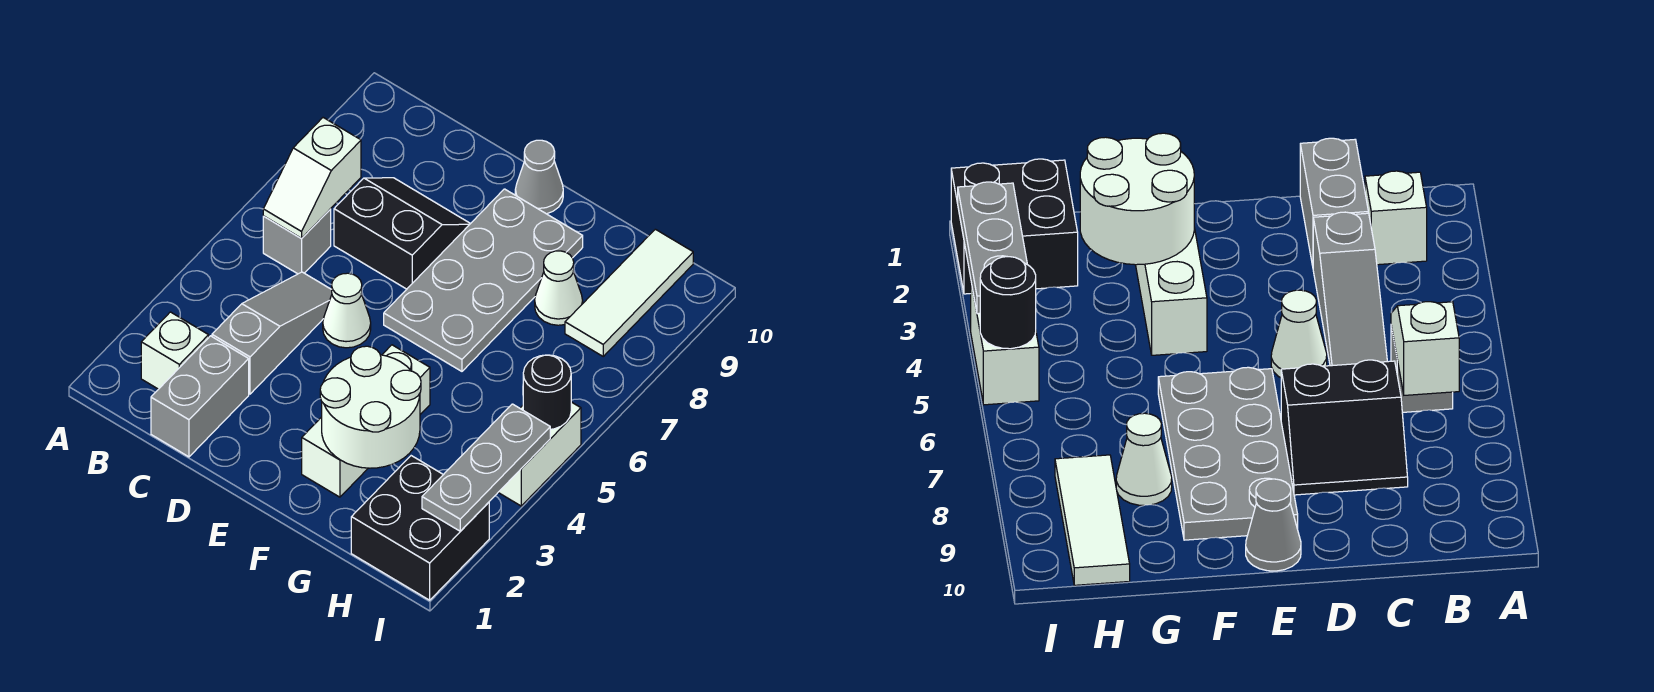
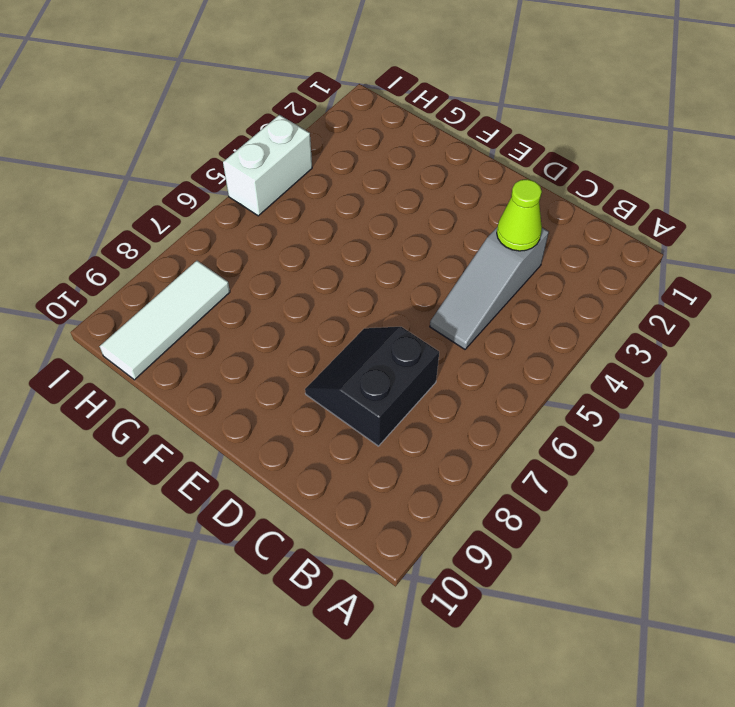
lime 1x1 cone [497,179,542,251] -> none
black 2x2 slope [305,327,439,446] -> black 2x2 slope turned to [334,178,470,289]
none -> white 1x1 brick [141,312,209,389]
none -> grey 1x1 brick [263,209,331,274]
none -> grey 1x2 brick [151,336,249,457]

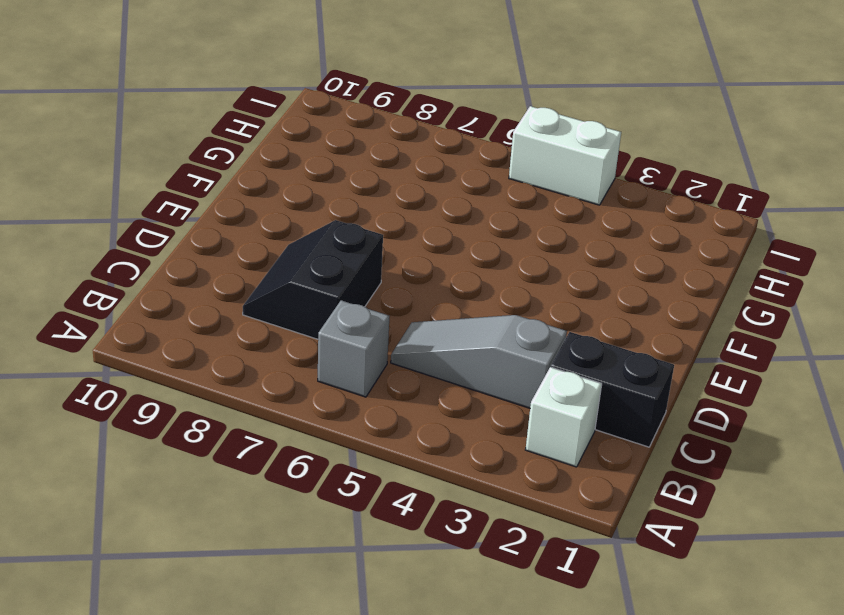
black 1x2 brick [551,332,674,447] -> grey 1x2 brick [151,336,249,457]
none -> white 1x1 cone [323,273,371,348]
none -> grey 2x4 plate [384,189,583,371]
none -> grey 1x1 cone [515,140,563,214]

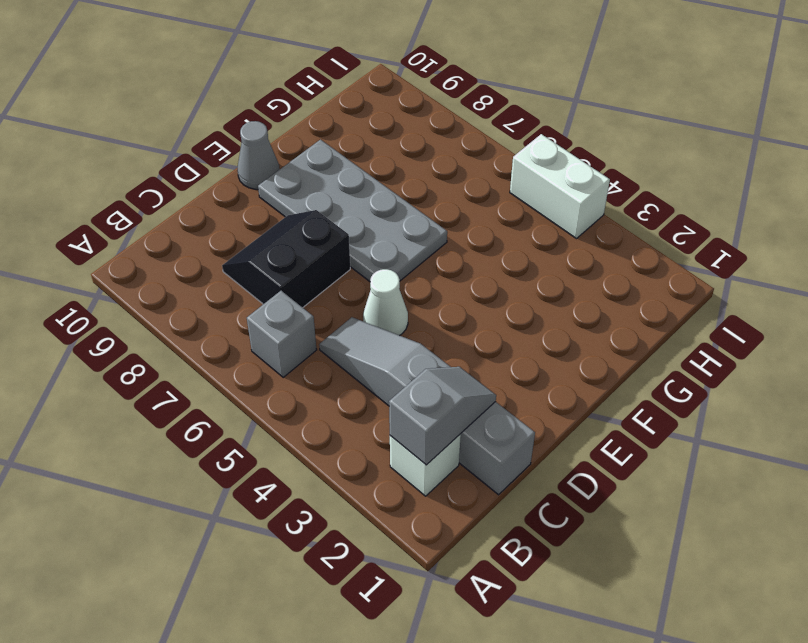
grey 1x2 slope [389,367,496,465] -> none
none -> white 1x3 brick [302,345,430,497]
none -> white 1x1 cone [535,251,583,325]
none -> black 2x2 brick [351,456,489,600]

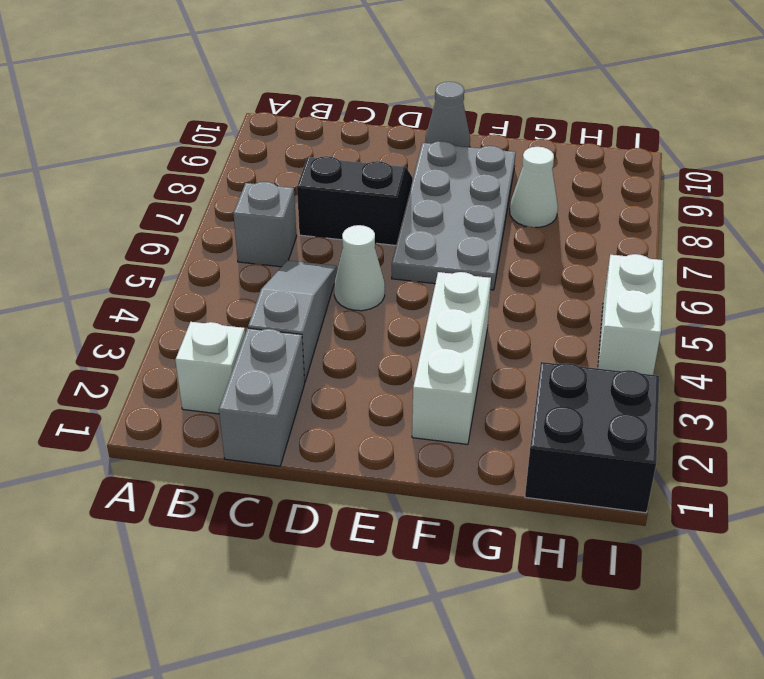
none -> white 1x3 tile [565,229,693,356]
none -> white 1x2 slope [263,118,361,239]
none -> white 2x2 round brick [320,346,421,468]

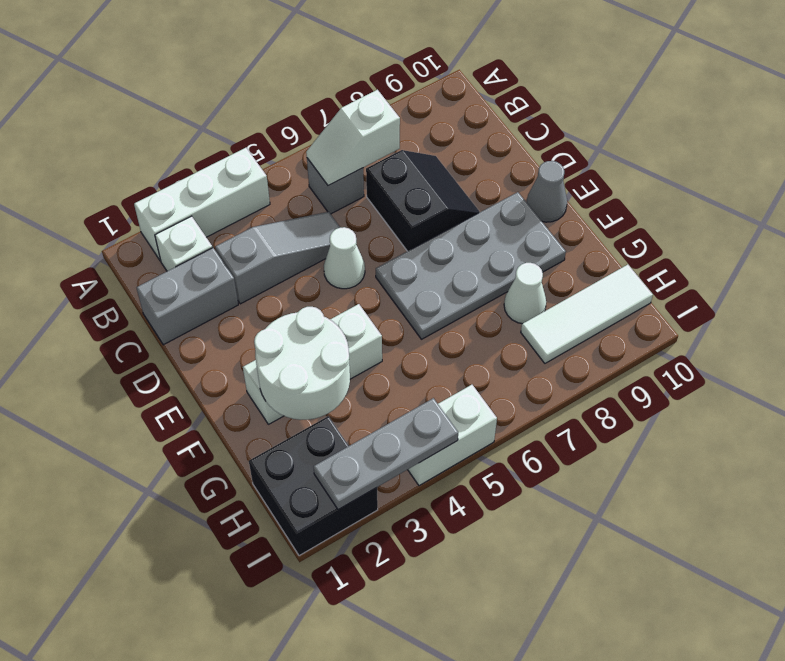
white 1x3 brick [134,148,270,261] -> none
none -> black 1x1 round brick [523,355,571,429]

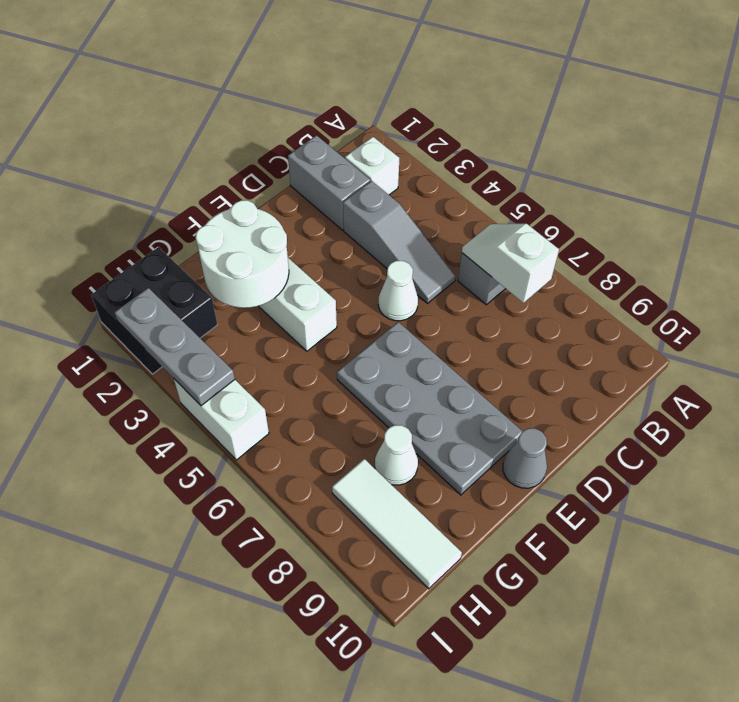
none -> black 2x2 slope [334,178,470,289]
none -> black 1x1 round brick [523,355,571,429]

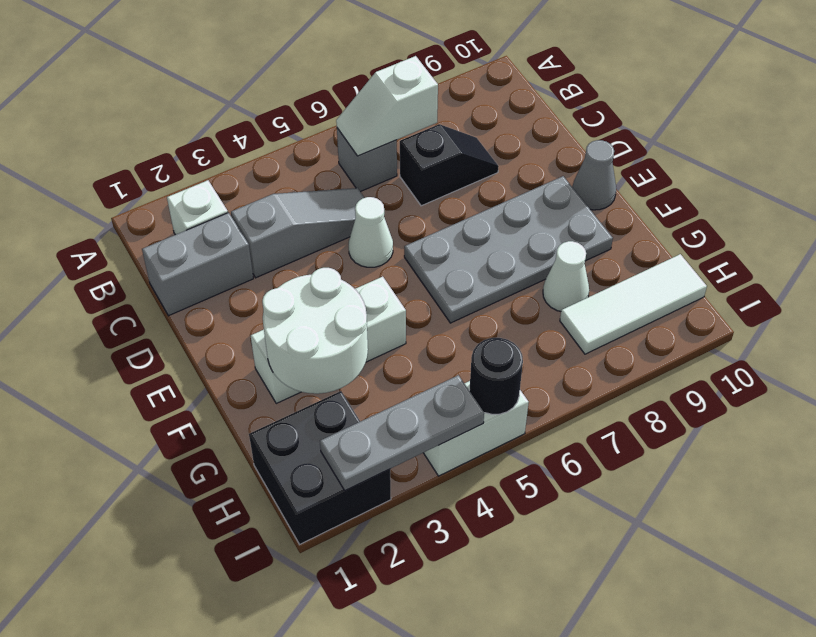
black 1x2 slope [400,124,499,206] -> black 2x2 slope [334,178,470,289]

